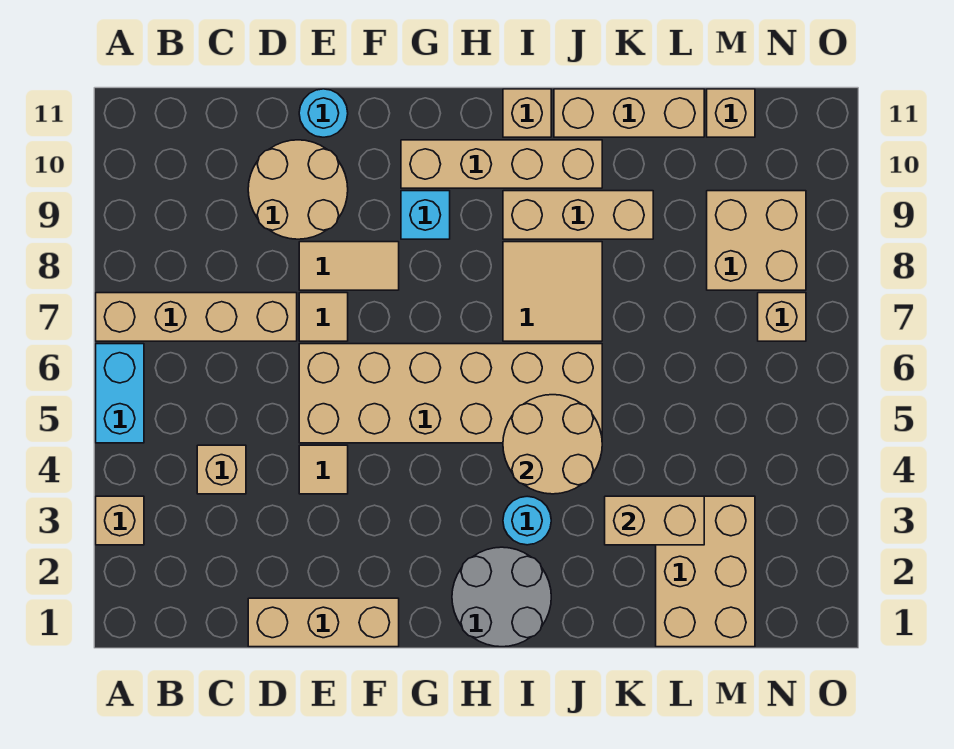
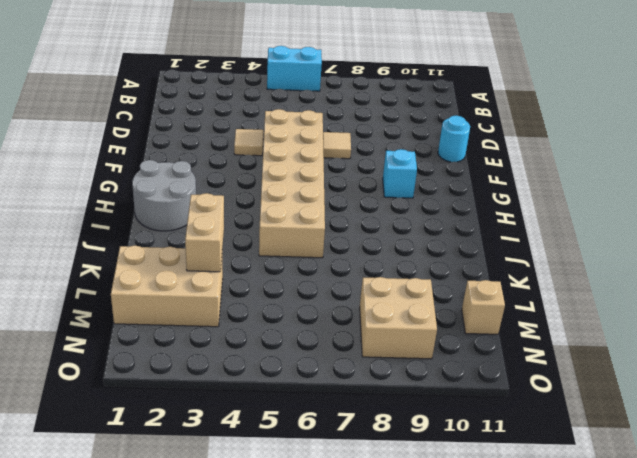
none -> tan 1x1 brick [96,496,144,545]
none -> tan 1x4 brick [96,293,297,341]
none -> tan 1x1 brick [197,445,246,494]

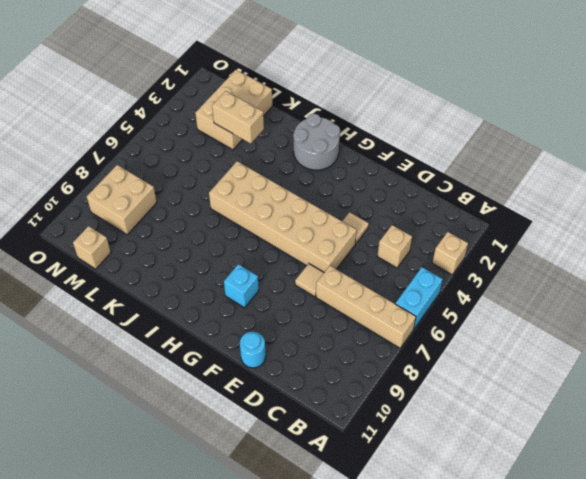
none -> tan 1x3 brick [248,598,399,647]
none -> tan 2x2 round brick [248,140,348,239]
none -> tan 1x2 tile [299,242,399,290]

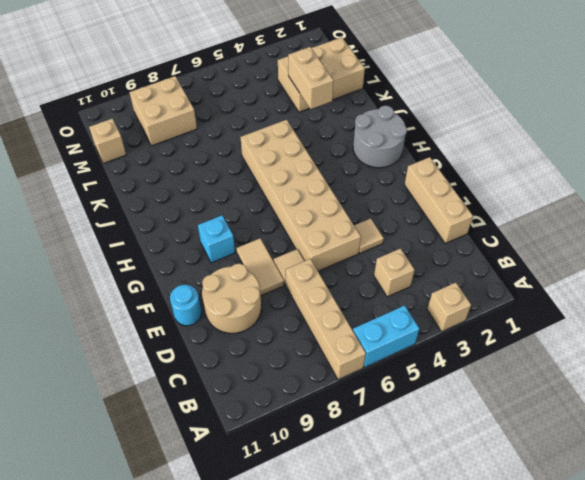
none -> tan 1x4 brick [401,140,602,188]
none -> cyan 1x1 round brick [503,496,551,545]
none -> tan 2x2 tile [503,242,602,341]

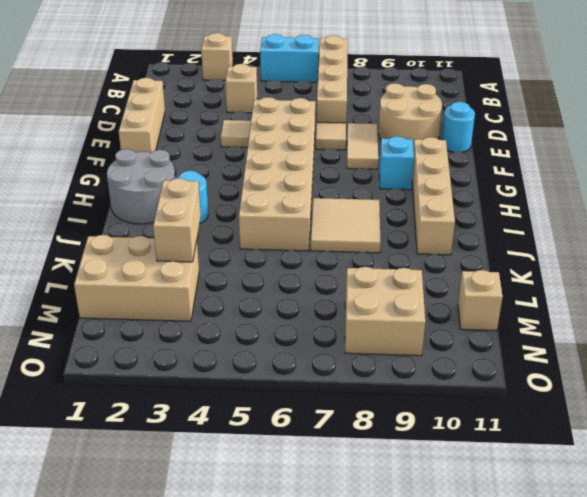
none -> tan 1x3 brick [503,191,653,239]
none -> tan 1x1 brick [503,89,551,137]
none -> tan 1x3 brick [554,89,704,137]

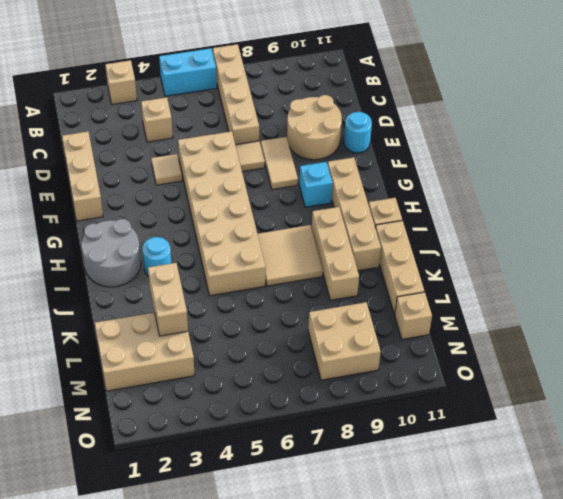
none -> tan 1x1 brick [758,293,806,341]
none -> tan 2x2 round brick [503,395,602,494]

